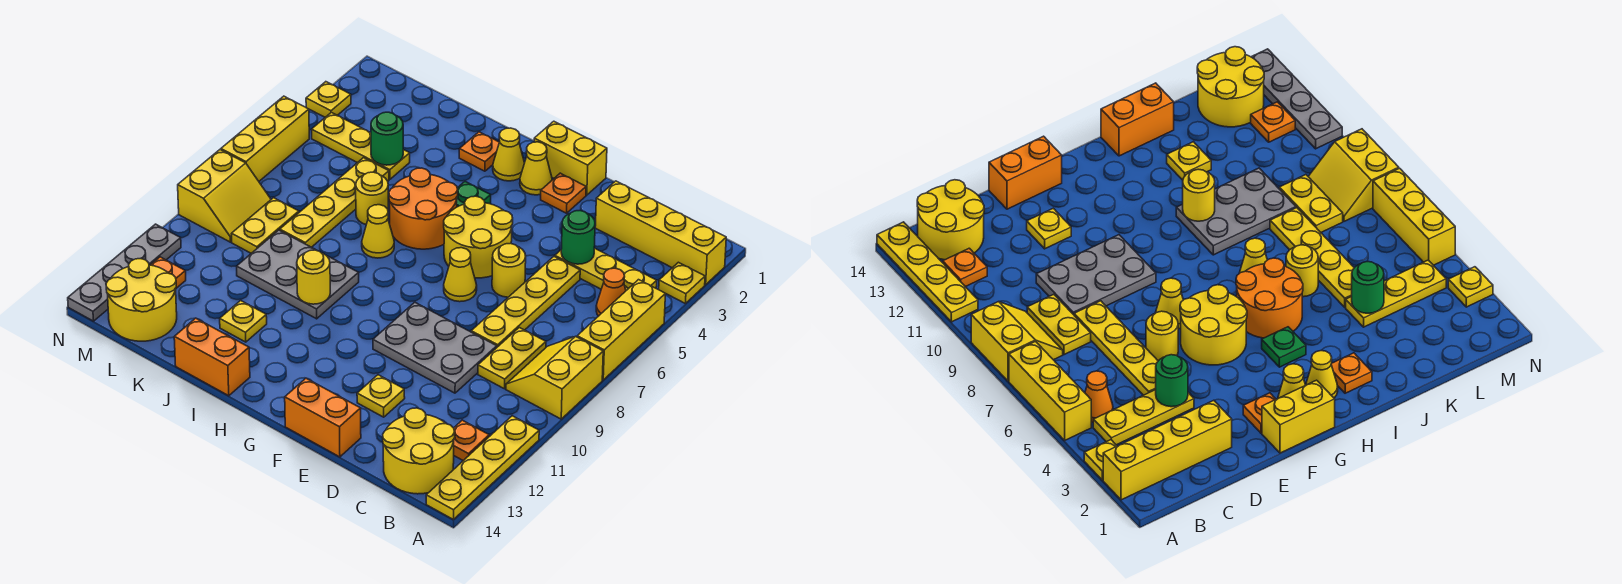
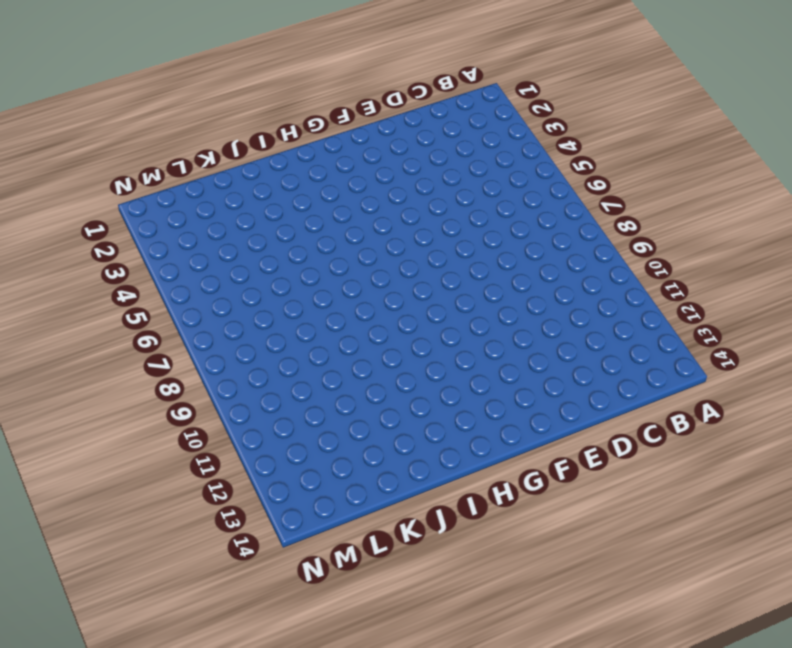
none -> yellow 1x4 brick [595,181,726,285]
none -> yellow 1x1 plate [659,262,705,303]
none -> yellow 1x3 brick [577,280,665,380]
none -> yellow 2x2 slope [506,336,603,419]

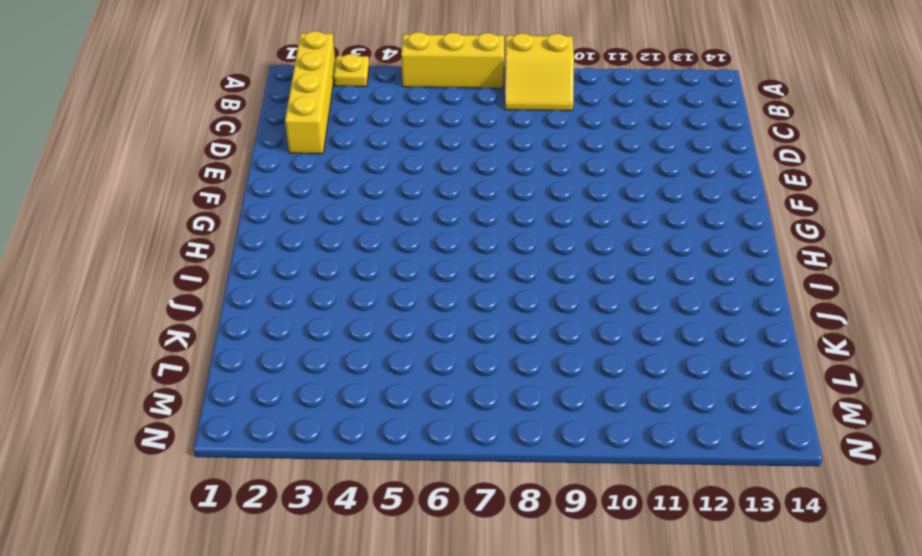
none -> yellow 1x4 plate [426,416,539,520]
none -> yellow 1x3 plate [555,248,657,290]
none -> orange 1x1 cone [596,268,626,316]
none -> orange 1x1 plate [454,420,489,461]

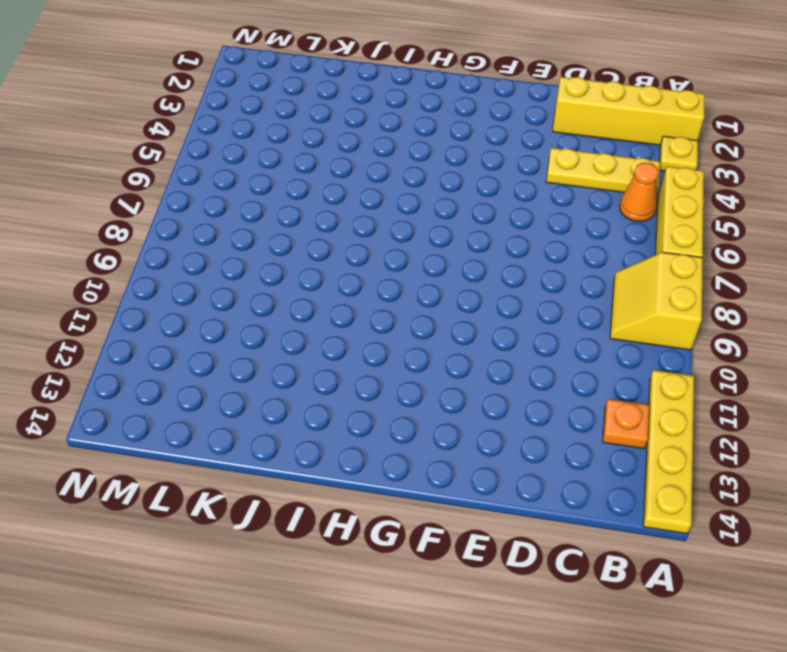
none -> yellow 2x2 round brick [383,408,455,494]
none -> yellow 1x2 plate [478,327,546,389]
none -> yellow 1x4 plate [471,256,580,347]
none -> grey 2x3 plate [373,302,497,393]

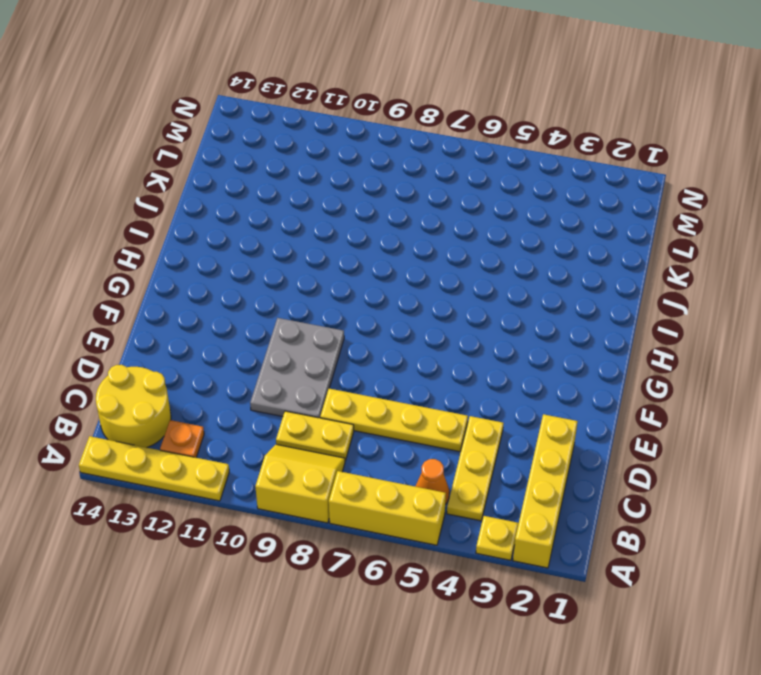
none -> yellow 1x1 round brick [492,243,526,297]
none -> yellow 1x1 plate [357,375,405,417]
none -> orange 1x2 brick [285,378,361,457]
none -> yellow 1x2 brick [534,121,607,195]

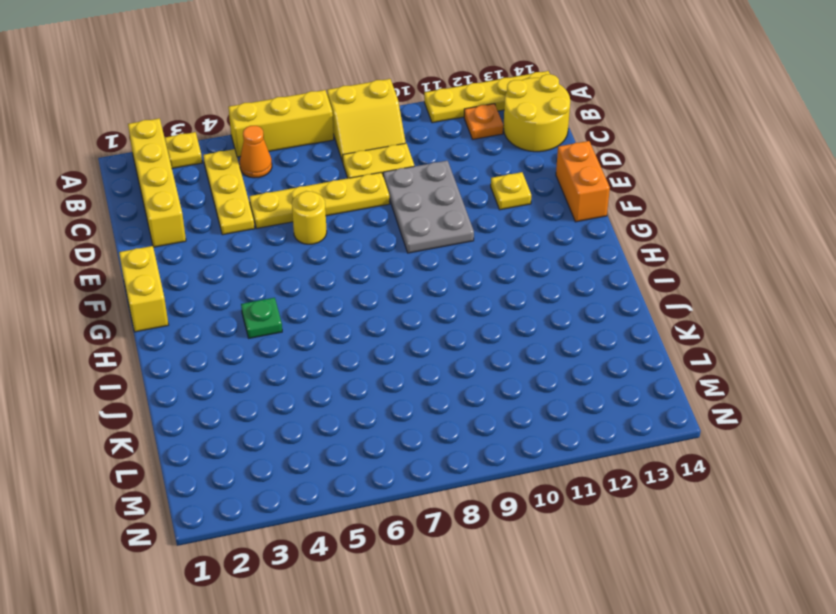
none -> orange 1x1 plate [541,173,586,213]
none -> yellow 2x2 round brick [444,196,513,278]
none -> yellow 1x1 cone [444,248,477,302]
none -> yellow 1x1 cone [520,142,552,195]

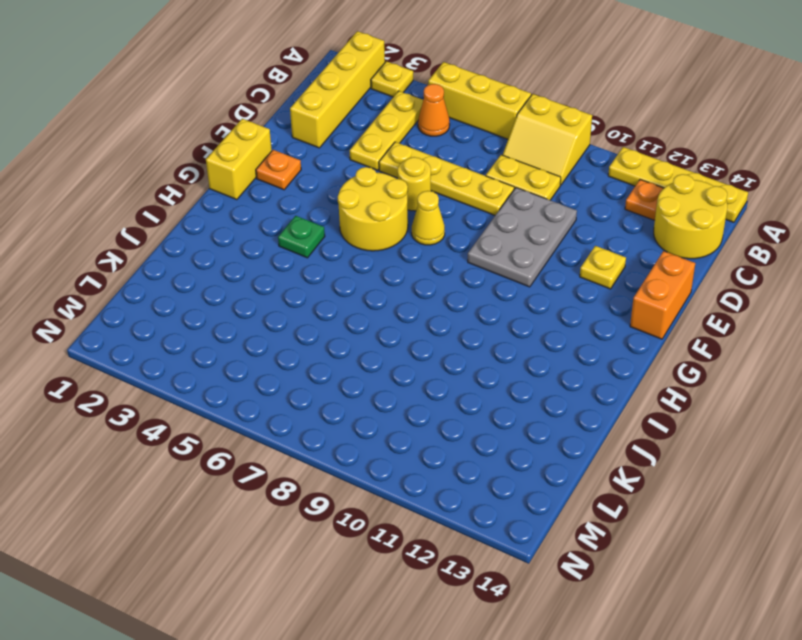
none -> yellow 1x1 cone [520,142,552,195]
none -> yellow 1x1 cone [493,128,524,181]
none -> orange 2x2 round brick [389,168,458,249]
none -> orange 1x1 plate [459,132,499,171]

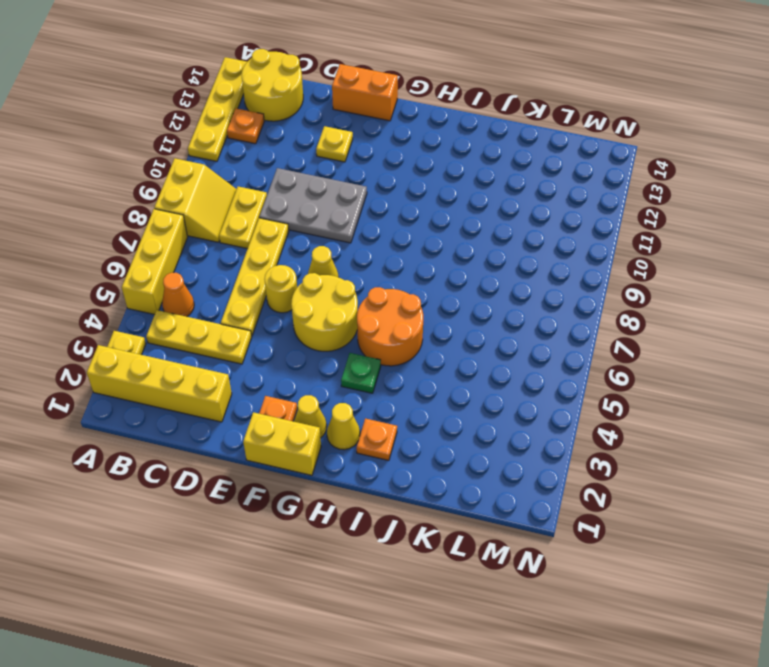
none -> yellow 1x1 cone [362,205,394,258]
none -> grey 2x3 plate [237,230,359,319]
none -> orange 1x2 brick [174,318,250,396]
none -> yellow 1x1 round brick [356,172,388,224]

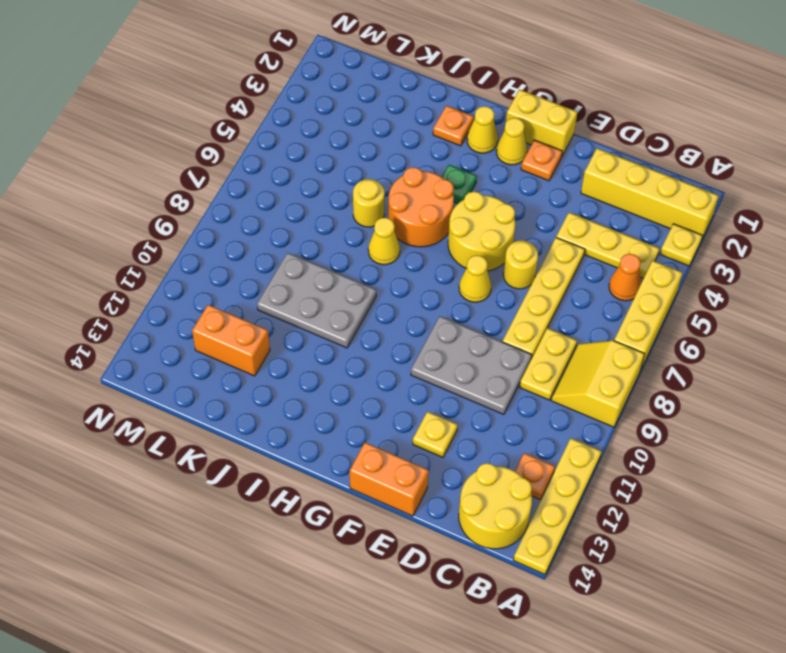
orange 1x2 brick [192,305,270,376] -> orange 1x2 brick moved to [174,318,250,396]
none -> yellow 1x1 plate [220,300,267,342]
none -> yellow 1x3 plate [311,113,410,179]
none -> yellow 1x4 plate [280,158,389,247]
none -> yellow 1x2 plate [231,198,299,253]

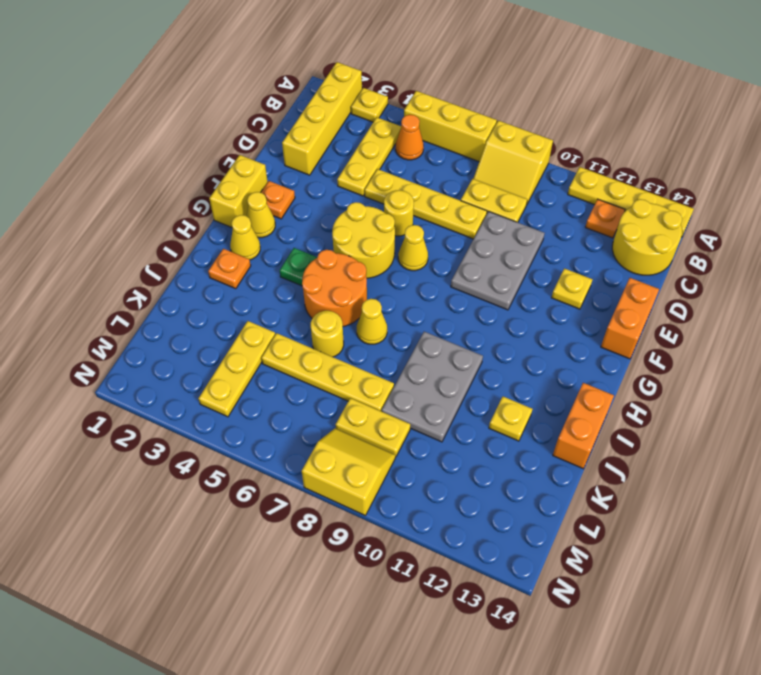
none -> yellow 2x2 round brick [106,259,177,341]
none -> orange 1x1 plate [151,257,186,288]
none -> yellow 1x1 plate [306,82,351,117]
none -> yellow 1x3 brick [221,96,309,181]

